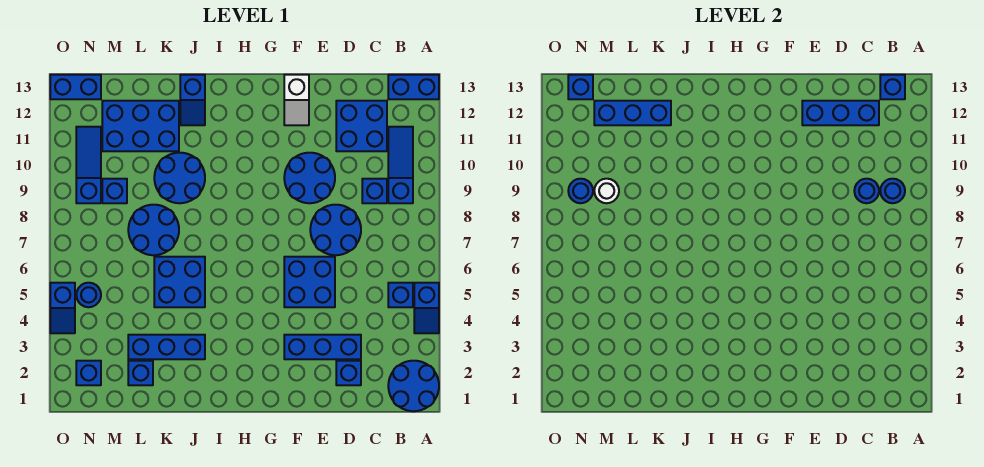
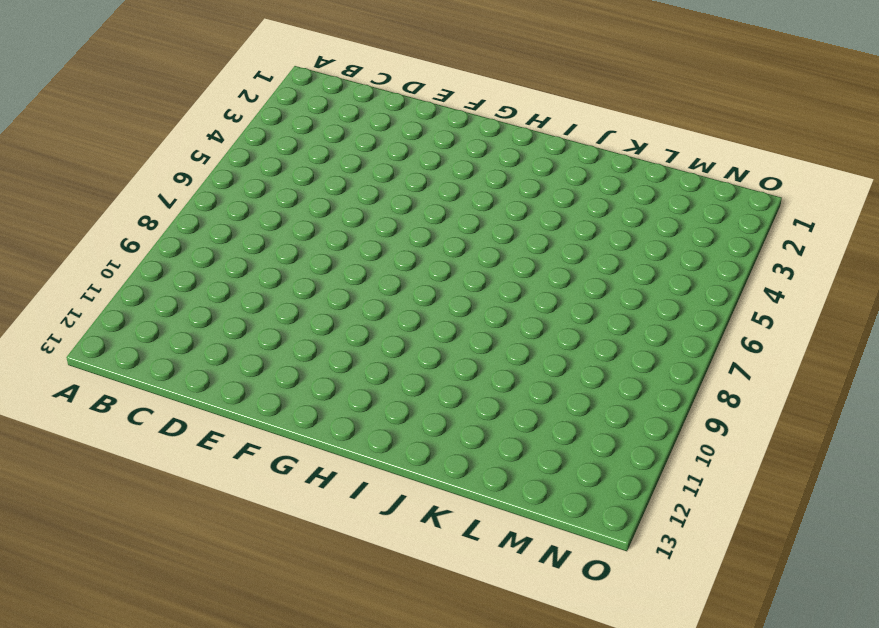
none -> blue 2x2 round brick [388,361,439,411]
none -> blue 1x2 slope [414,283,439,333]
none -> blue 1x2 brick [388,75,439,99]
none -> blue 1x1 brick [388,283,413,307]

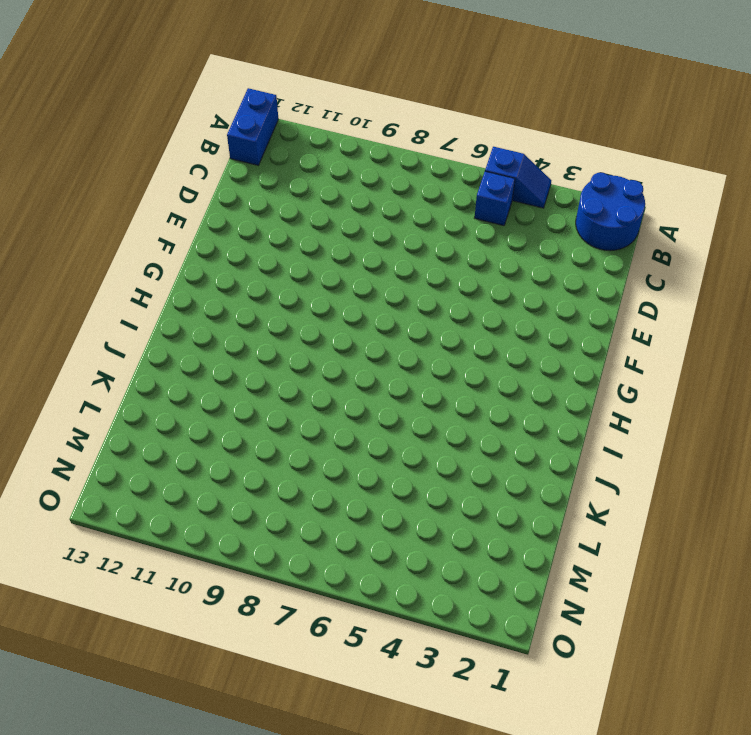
none -> blue 1x3 slope [388,127,413,203]
none -> blue 1x1 brick [362,179,387,203]
none -> blue 2x2 brick [336,101,387,151]
none -> blue 1x1 brick [336,361,361,385]

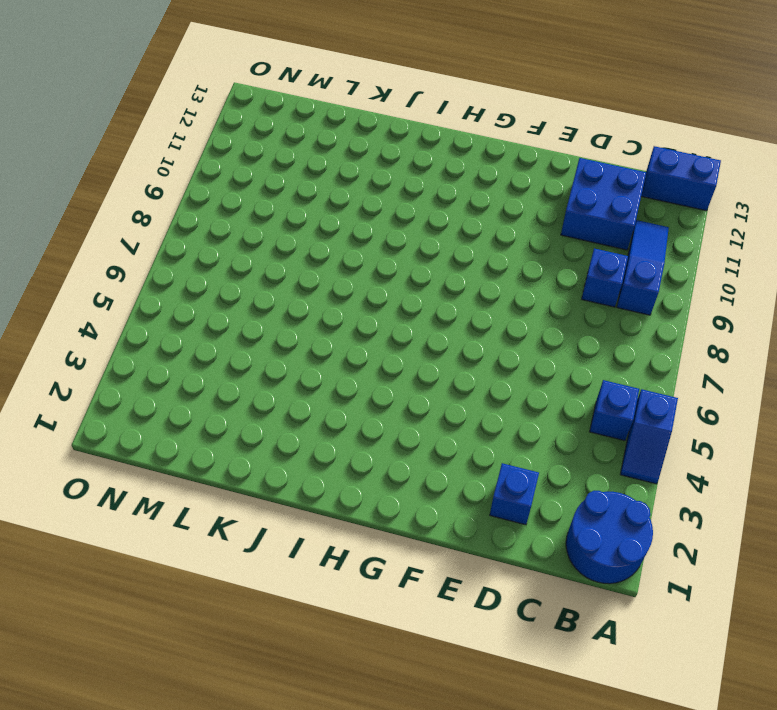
none -> blue 1x3 brick [284,335,361,359]
none -> blue 2x2 round brick [310,205,361,255]
none -> blue 2x2 brick [284,257,335,307]
none -> blue 2x2 round brick [284,153,335,203]

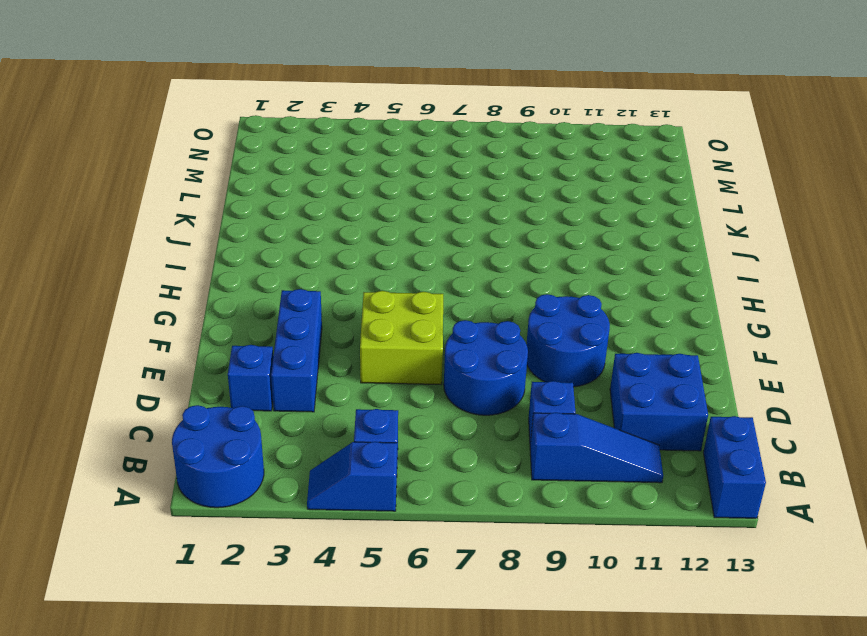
lime 2x2 brick [360,291,443,385] -> blue 2x2 brick [284,257,335,307]
none -> white 1x2 slope [284,75,309,125]
none -> blue 1x3 brick [128,335,205,359]
none -> blue 2x2 brick [154,257,205,307]
none -> blue 2x2 round brick [154,153,205,203]

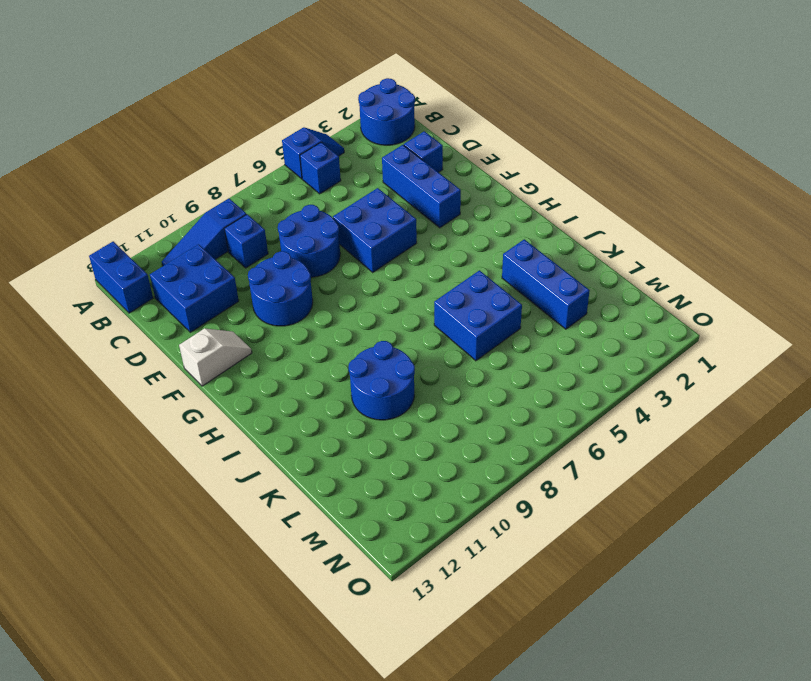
none -> blue 1x2 slope [180,75,205,125]
none -> blue 2x2 round brick [128,205,179,255]
none -> blue 2x3 brick [102,101,179,151]
none -> blue 1x1 brick [128,361,153,385]

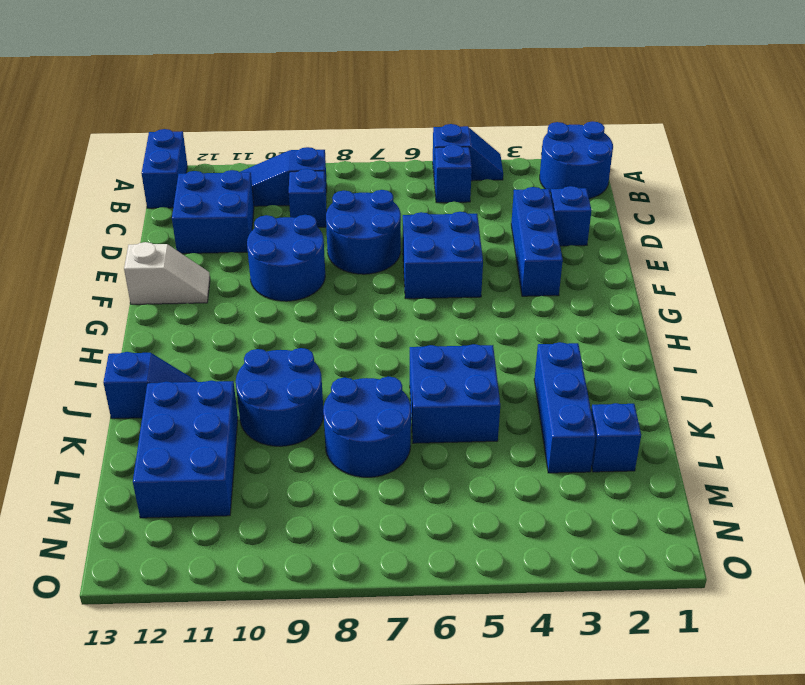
none -> blue 1x1 brick [102,179,127,203]
none -> blue 1x1 brick [76,361,101,385]
none -> blue 1x1 round brick [76,283,101,307]
none -> blue 1x3 slope [76,127,101,203]

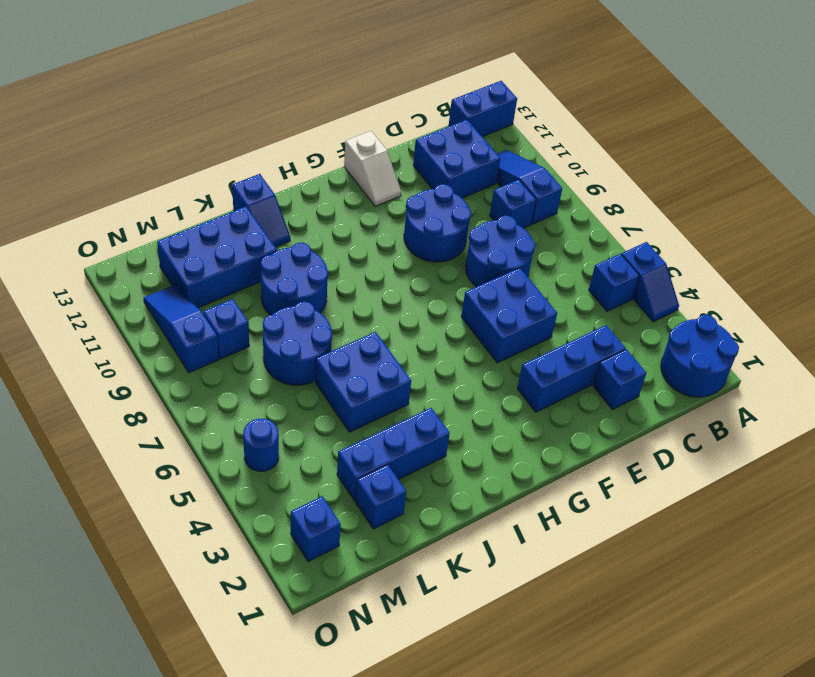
none -> blue 1x2 brick [50,75,101,99]
none -> blue 1x2 slope [50,283,75,333]
none -> blue 1x1 round brick [880,179,905,203]
none -> blue 1x1 brick [880,75,905,99]

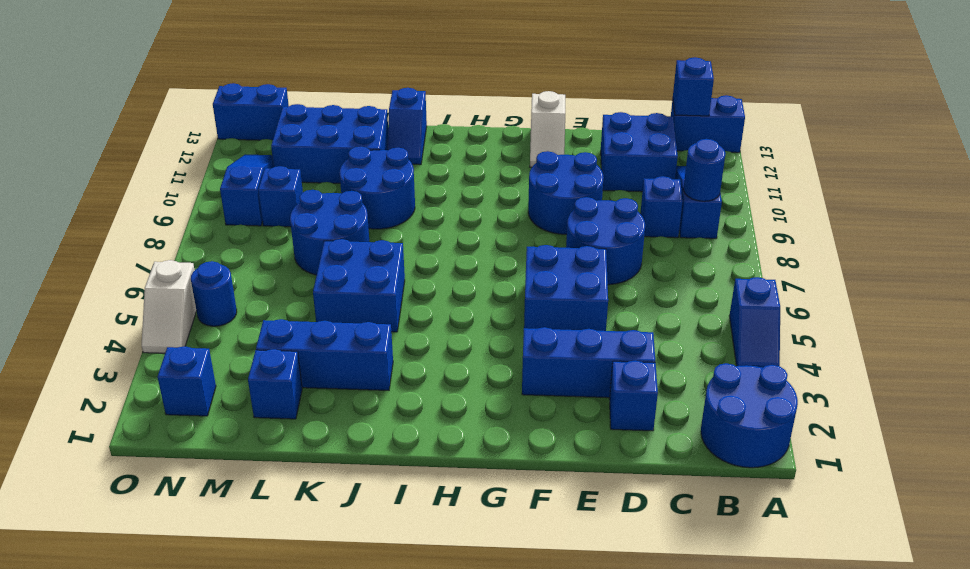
white 1x2 slope [142,260,196,353] -> blue 1x2 slope [50,283,75,333]
none -> blue 1x1 brick [388,283,413,307]
none -> blue 1x1 round brick [854,179,879,203]
none -> blue 1x3 brick [802,101,879,125]
none -> blue 1x3 brick [594,101,671,125]

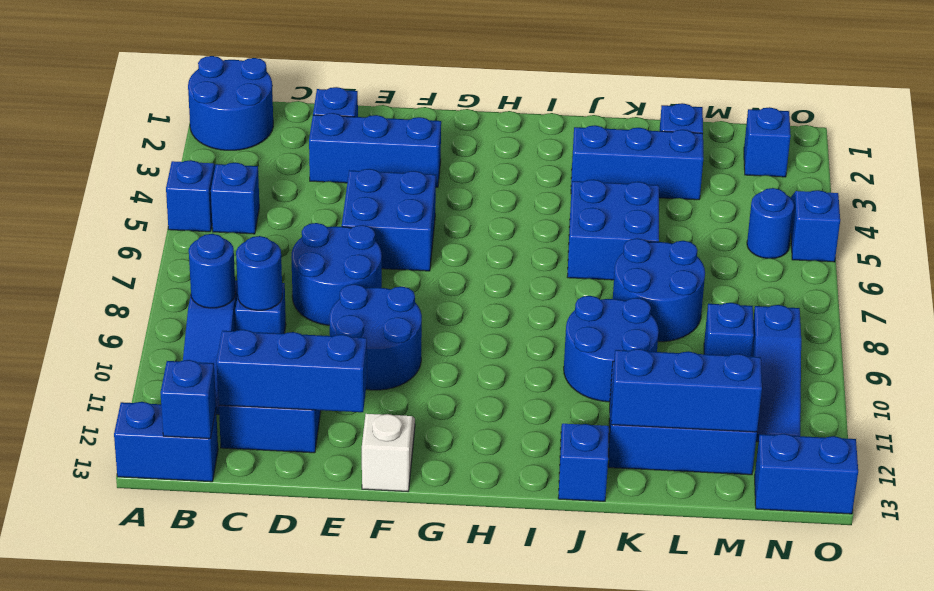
none -> white 1x1 round brick [594,179,619,203]
none -> blue 1x1 round brick [568,179,593,203]
none -> blue 1x1 brick [568,75,593,99]

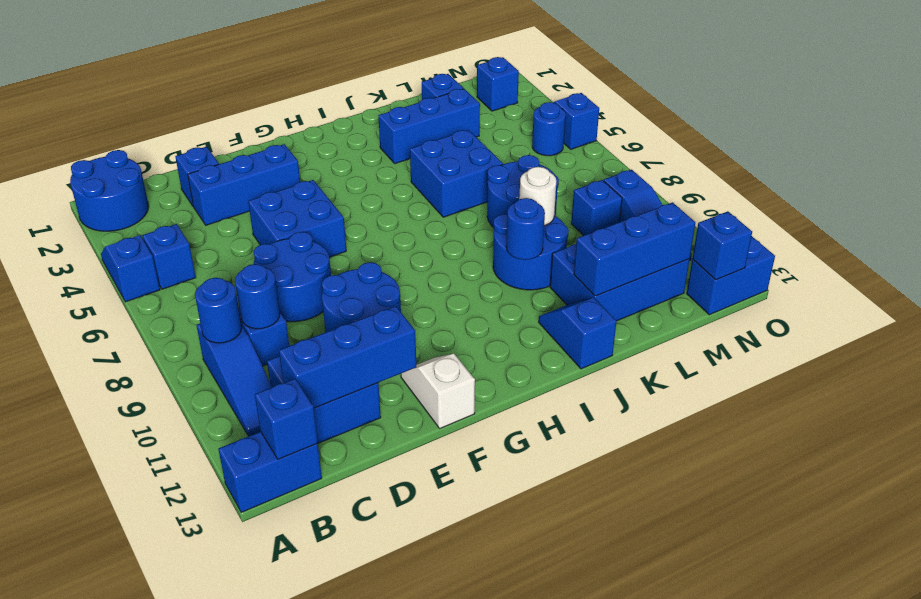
blue 1x1 round brick [506,198,545,260] -> blue 1x1 round brick moved to [568,179,593,203]
white 1x1 round brick [519,167,556,226] -> white 1x1 round brick moved to [594,179,619,203]

